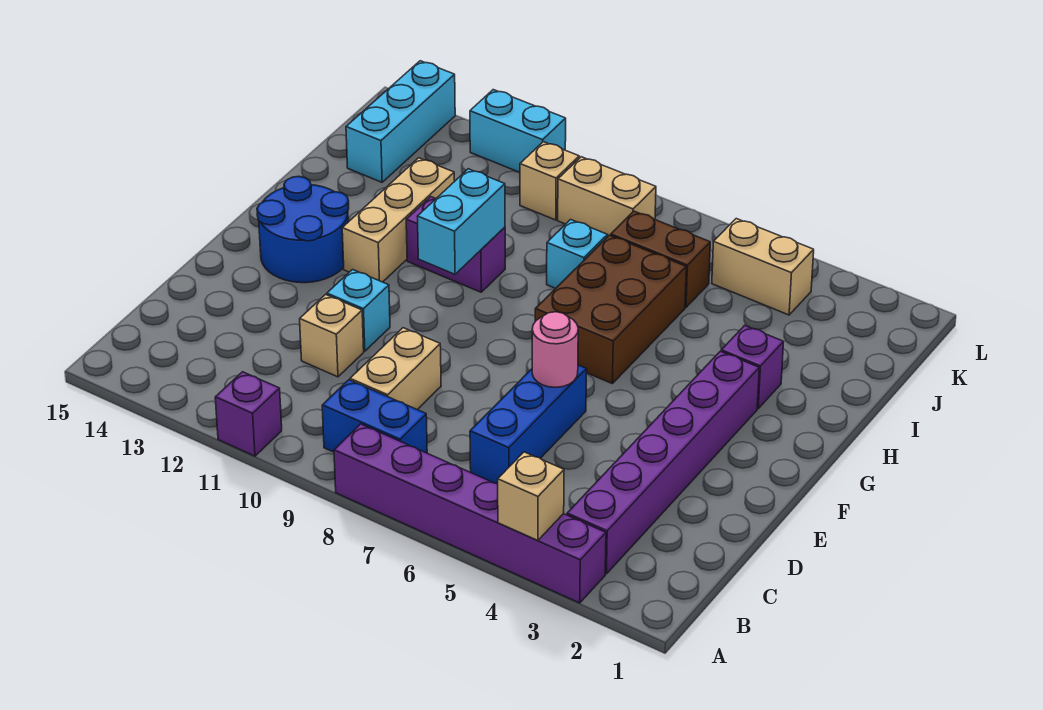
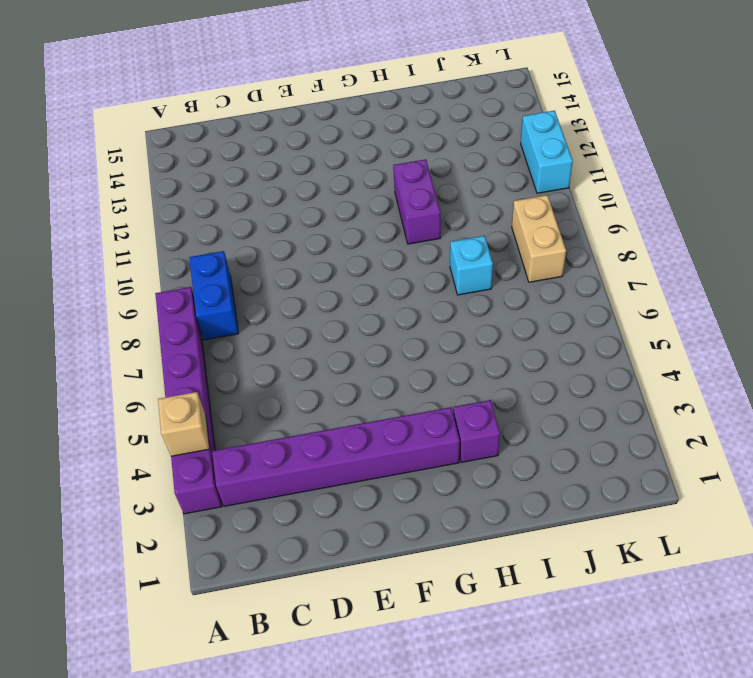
none -> purple 1x1 brick [215,372,282,456]
none -> blue 1x3 brick [470,365,587,484]
none -> tan 1x2 brick [350,328,441,410]

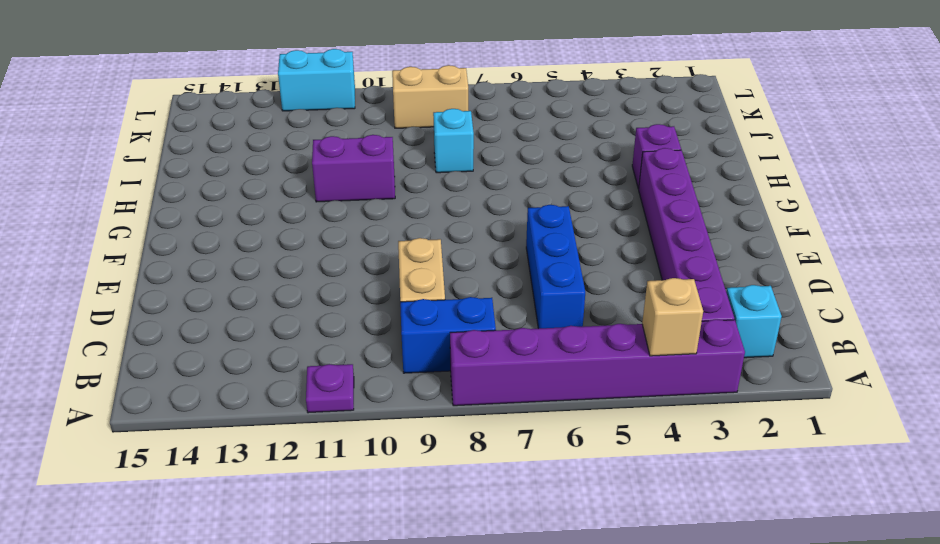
purple 1x1 plate [306,364,354,413] -> purple 1x1 brick [215,372,282,456]
cyan 1x1 brick [726,285,782,358] -> cyan 1x1 brick moved to [327,270,390,351]
none -> tan 1x1 brick [300,295,364,377]
none -> blue 2x2 round brick [257,176,349,283]
none -> brown 2x3 brick [535,235,686,383]

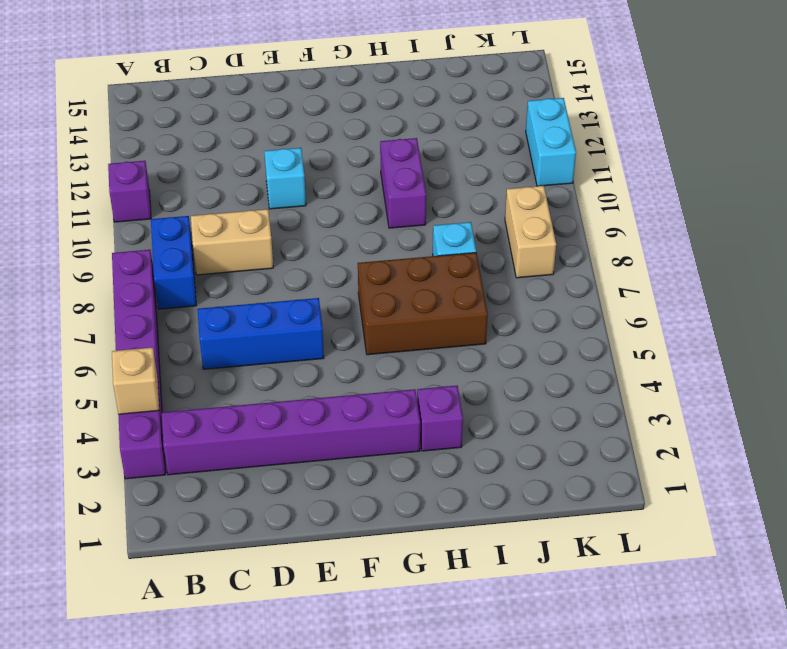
none -> tan 1x1 brick [300,295,364,377]
none -> blue 2x2 round brick [257,176,349,283]
none -> tan 1x3 brick [342,158,454,282]

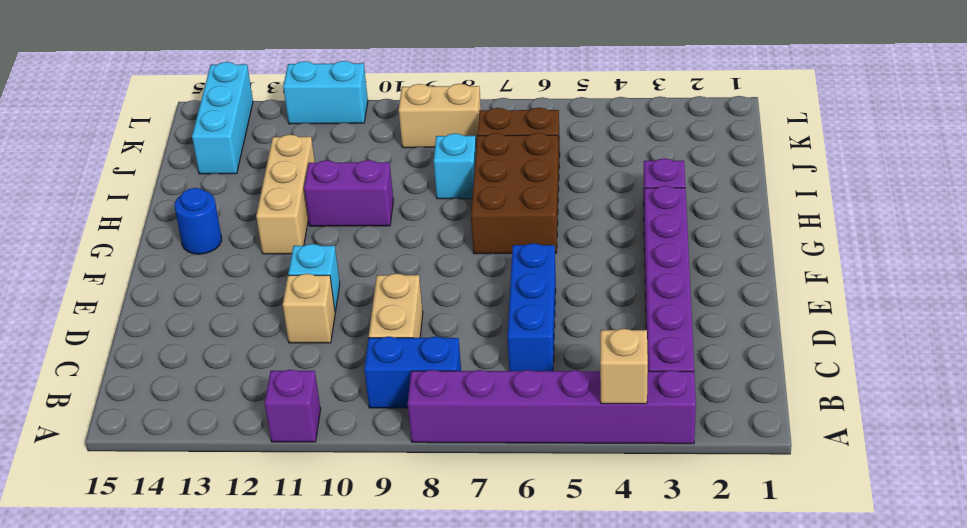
blue 1x1 round brick [175,188,222,254] -> blue 2x2 round brick [257,176,349,283]
none -> tan 1x2 brick [712,219,814,315]
none -> tan 1x1 brick [520,142,579,220]
none -> pink 1x1 round brick [532,312,578,387]

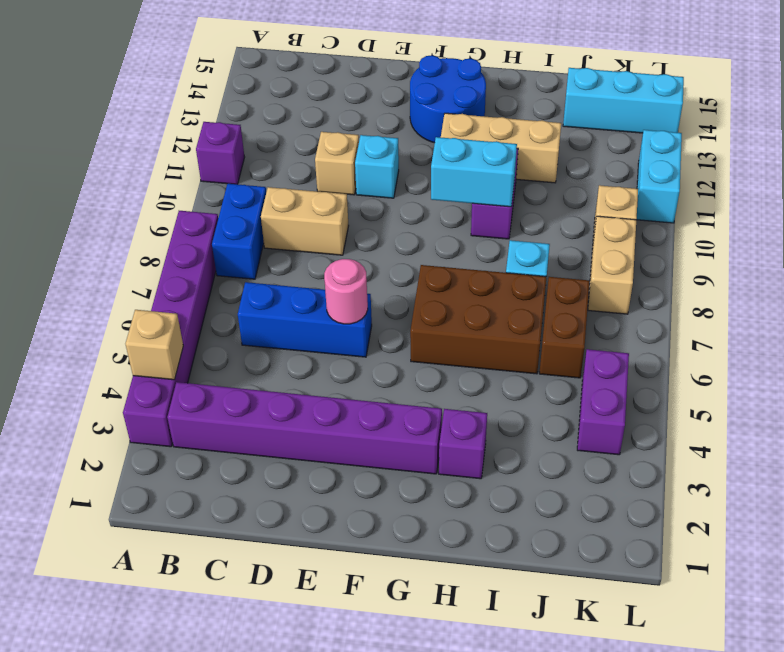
purple 1x2 brick [577,349,629,455] -> tan 1x2 brick [712,219,814,315]

